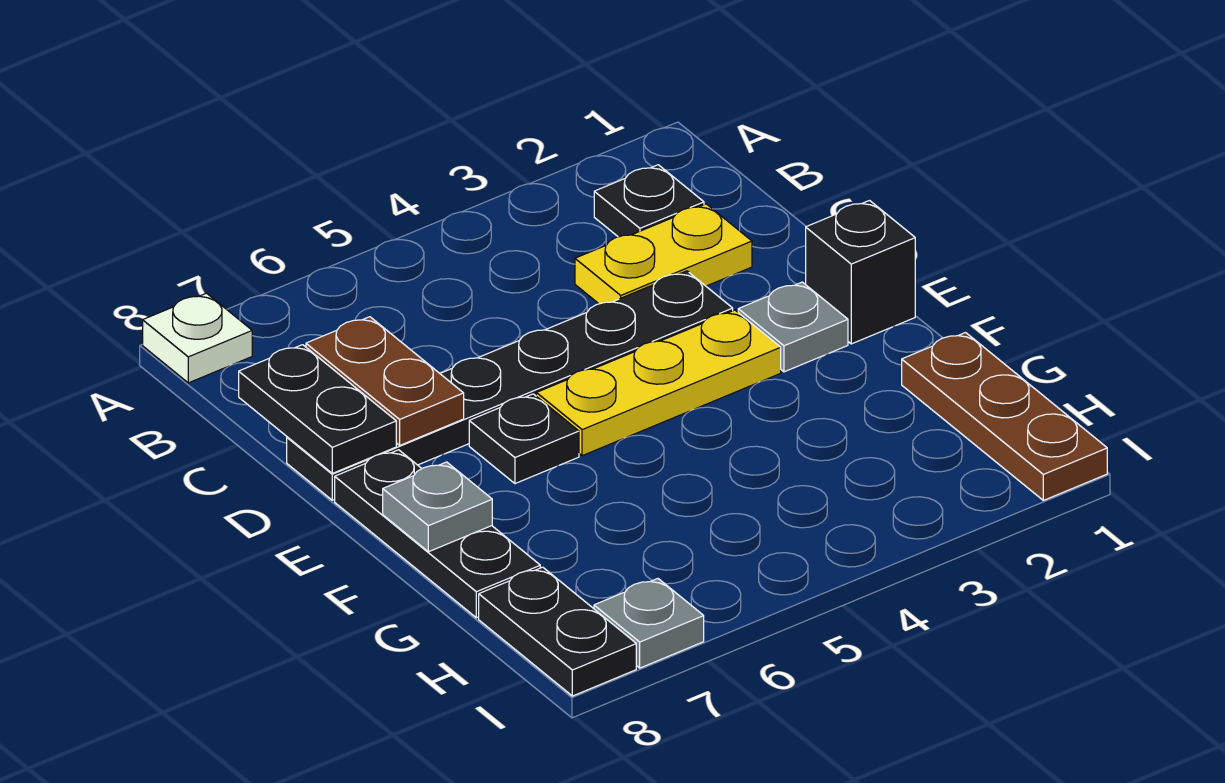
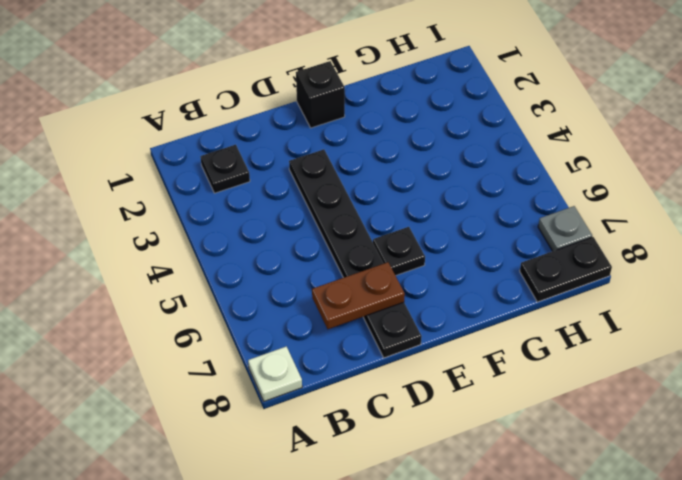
none -> yellow 1x2 plate [575,204,752,304]
none -> grey 1x1 plate [738,282,848,372]
none -> yellow 1x3 plate [536,310,781,456]

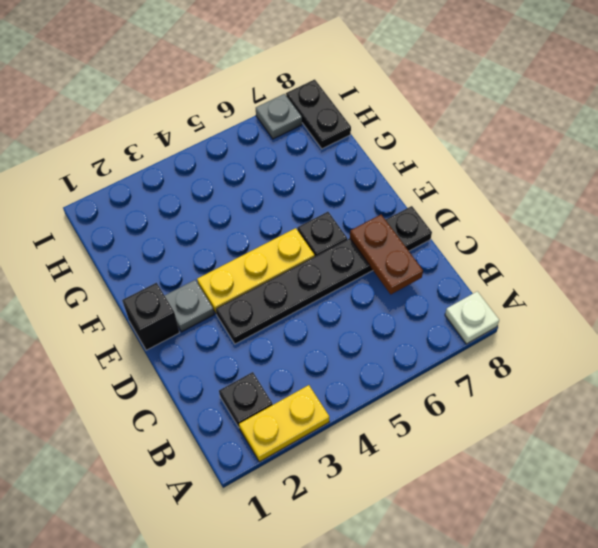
yellow 1x2 plate [239,385,329,462] -> yellow 1x2 plate moved to [575,204,752,304]
none -> black 1x3 plate [335,450,540,618]
none -> brown 1x3 plate [902,333,1107,500]
none -> black 1x2 plate [239,345,396,473]

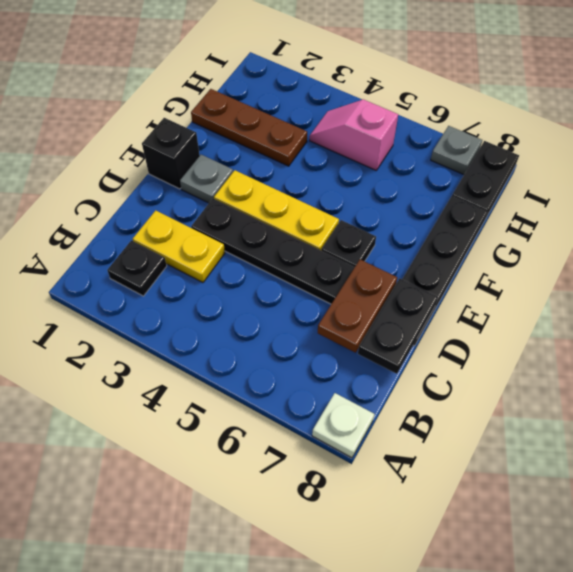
brown 1x3 plate [191,89,307,166] -> brown 1x3 plate turned to [902,333,1107,500]
pink 1x2 slope [310,99,398,170] -> none
none -> grey 1x1 plate [383,462,492,552]

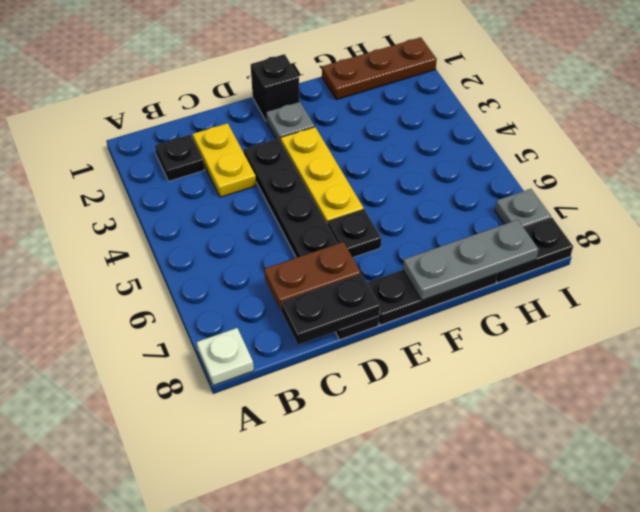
grey 1x3 plate [403,220,539,300] -> grey 1x1 plate [383,462,492,552]

